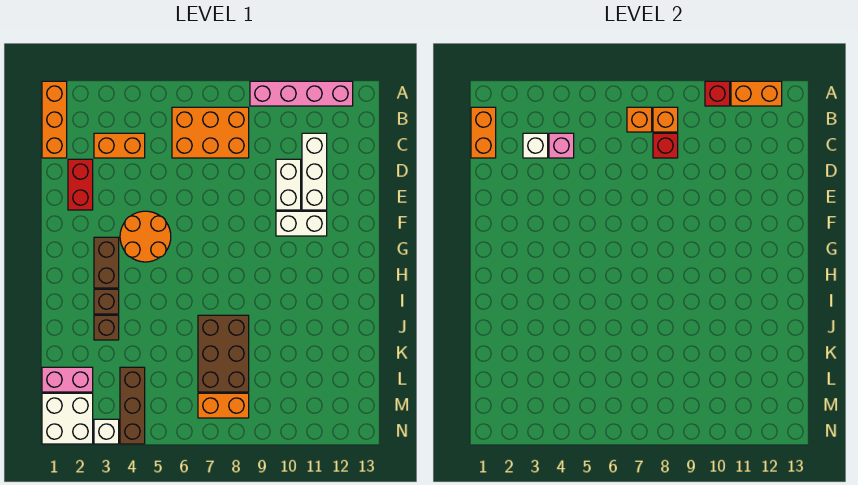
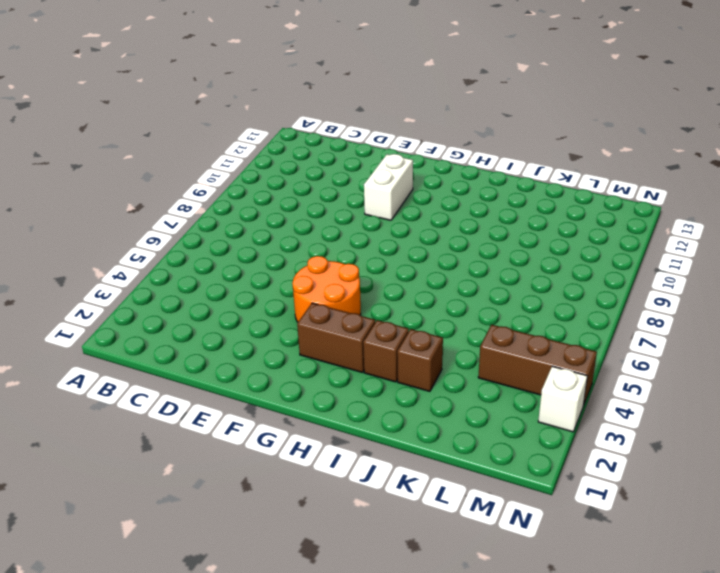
none -> orange 1x3 brick [42,81,67,158]
none -> pink 1x4 brick [250,81,353,106]
none -> orange 2x3 brick [172,107,249,158]

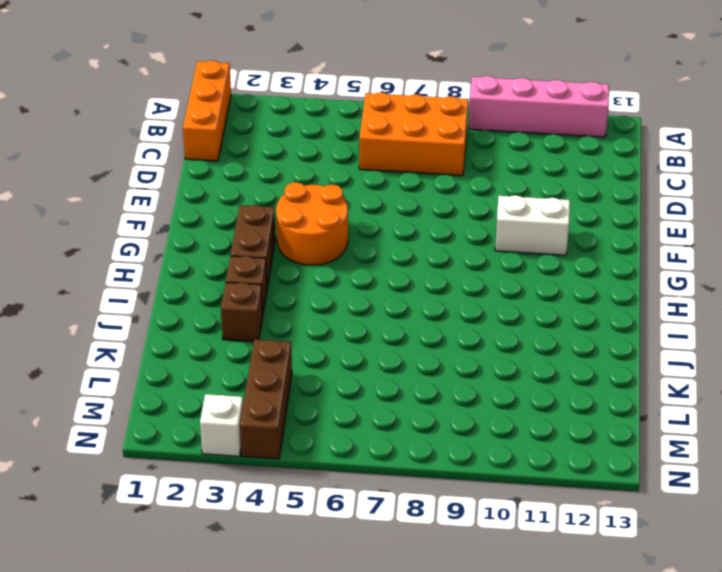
none -> orange 1x2 brick [94,133,145,158]
none -> white 1x3 brick [302,133,327,210]
none -> red 1x2 brick [68,159,93,210]

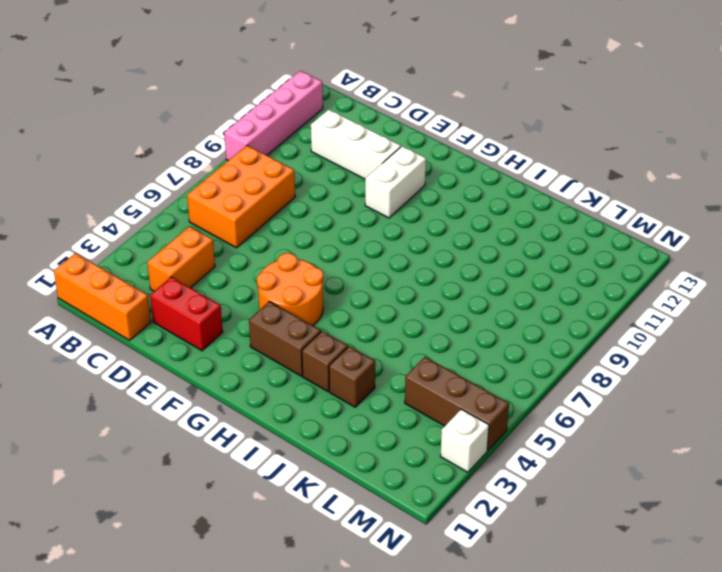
none -> white 1x2 brick [276,159,301,210]
none -> brown 2x3 brick [198,315,249,392]
none -> pink 1x2 brick [42,367,93,392]

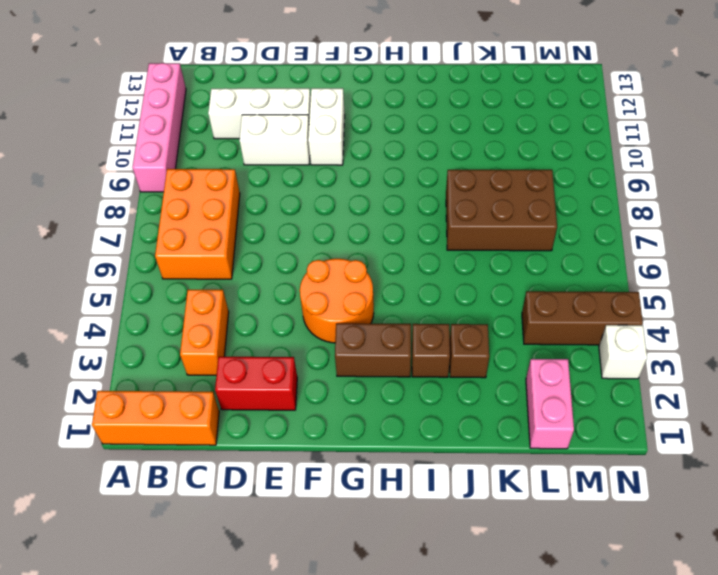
none -> white 2x2 brick [42,393,93,444]
none -> orange 1x2 brick [198,393,249,418]
none -> red 1x1 brick [705,81,730,106]

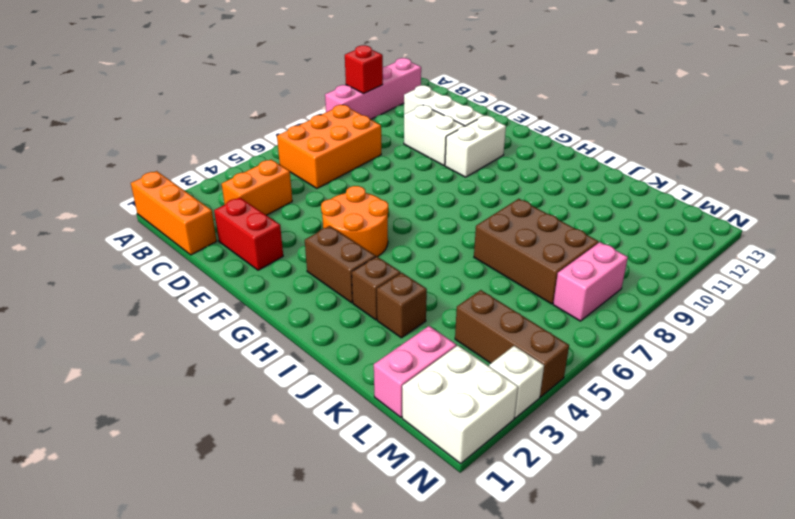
pink 1x2 brick [553,242,628,321] -> orange 1x2 brick [198,393,249,418]
none -> orange 1x2 brick [731,81,782,106]
none -> orange 1x2 brick [471,107,496,158]
none -> orange 1x1 brick [627,107,652,132]

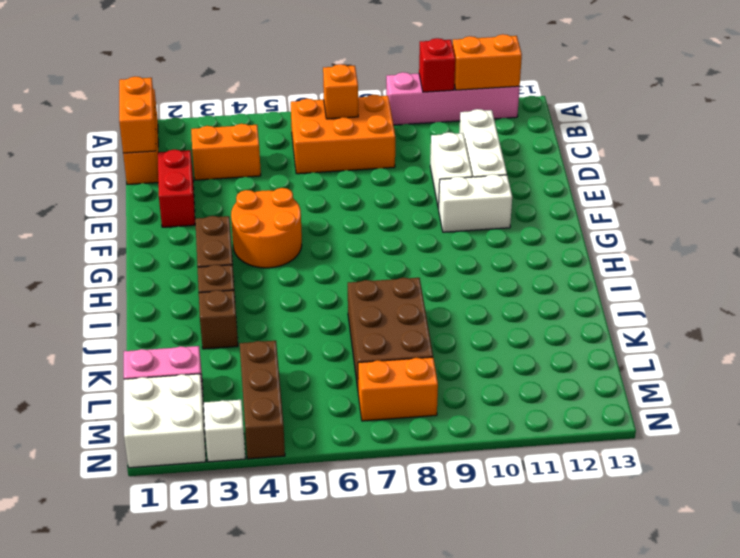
none -> orange 1x1 brick [653,107,678,132]
none -> white 1x1 brick [523,133,548,158]
none -> pink 1x1 brick [549,133,574,158]

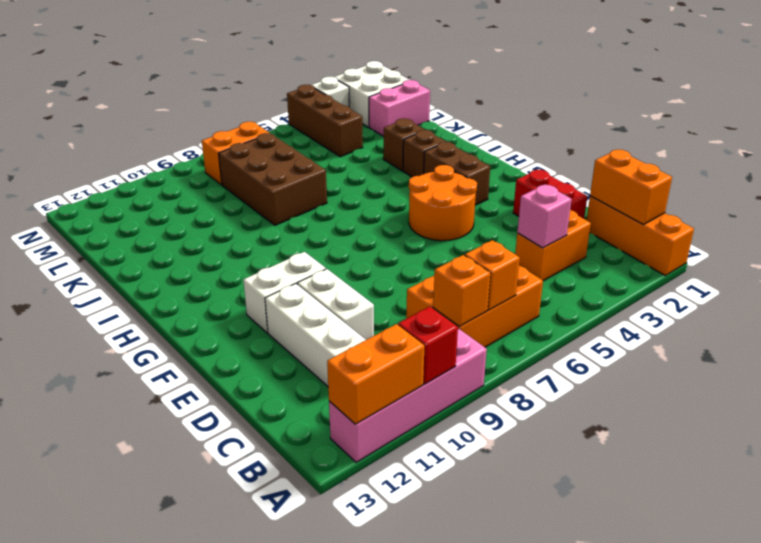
none -> white 1x1 brick [523,133,548,158]
none -> red 1x1 brick [653,133,678,158]

